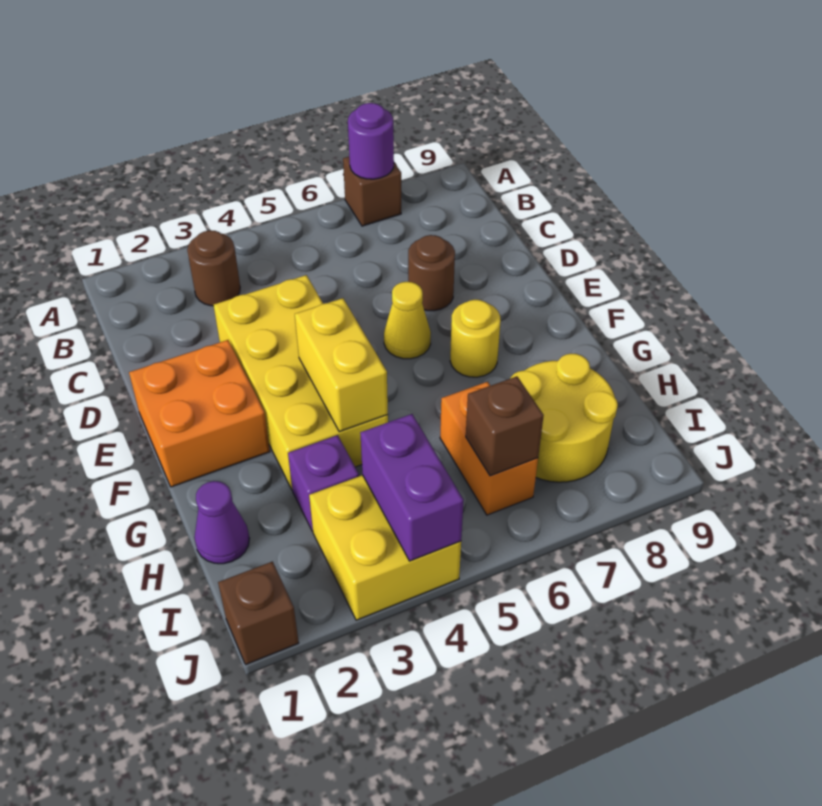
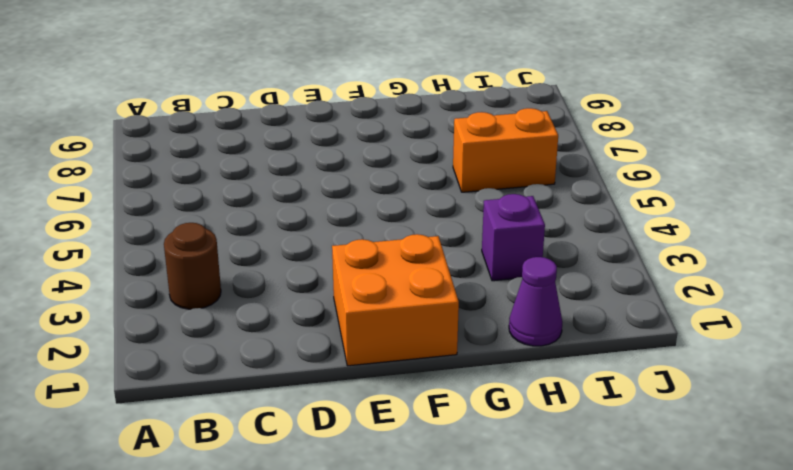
none -> brown 1x1 brick [343,157,401,226]
none -> yellow 2x4 brick [214,275,388,489]
none -> brown 1x1 round brick [408,235,455,311]

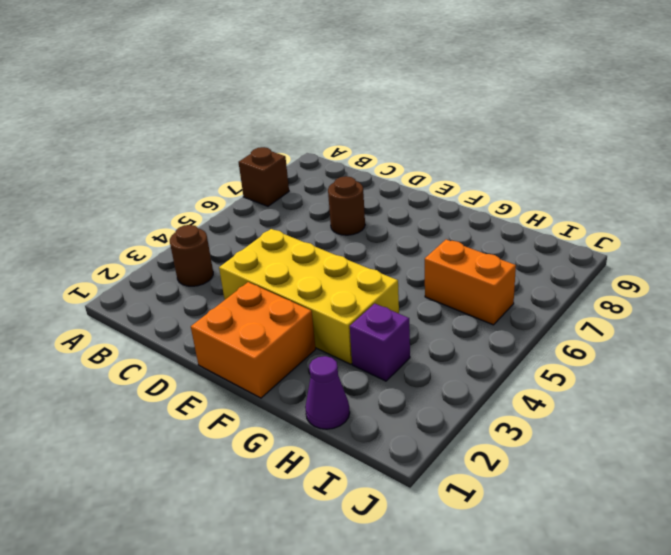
none -> yellow 1x1 cone [384,282,431,359]
none -> yellow 1x1 round brick [450,300,501,377]
none -> yellow 2x2 round brick [511,354,618,482]

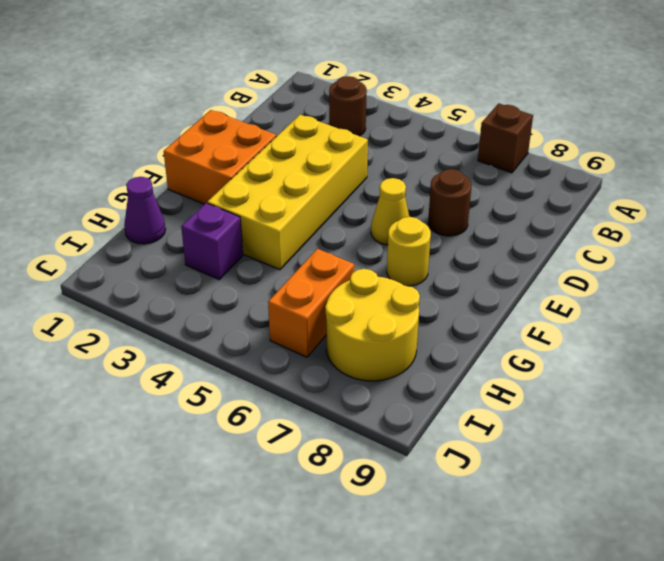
none -> yellow 2x2 brick [309,475,461,620]
none -> brown 1x1 brick [218,562,299,665]
none -> purple 1x1 round brick [348,103,394,179]

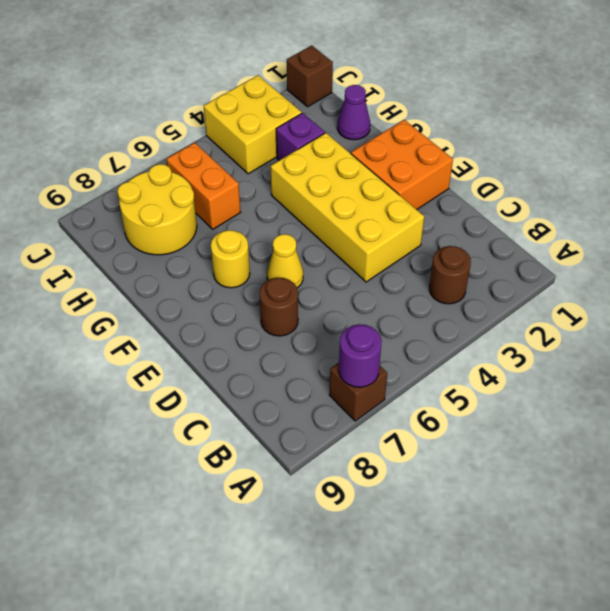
none -> yellow 1x2 brick [295,298,388,432]
none -> purple 1x2 brick [360,414,464,561]
none -> brown 1x1 brick [466,376,544,476]

